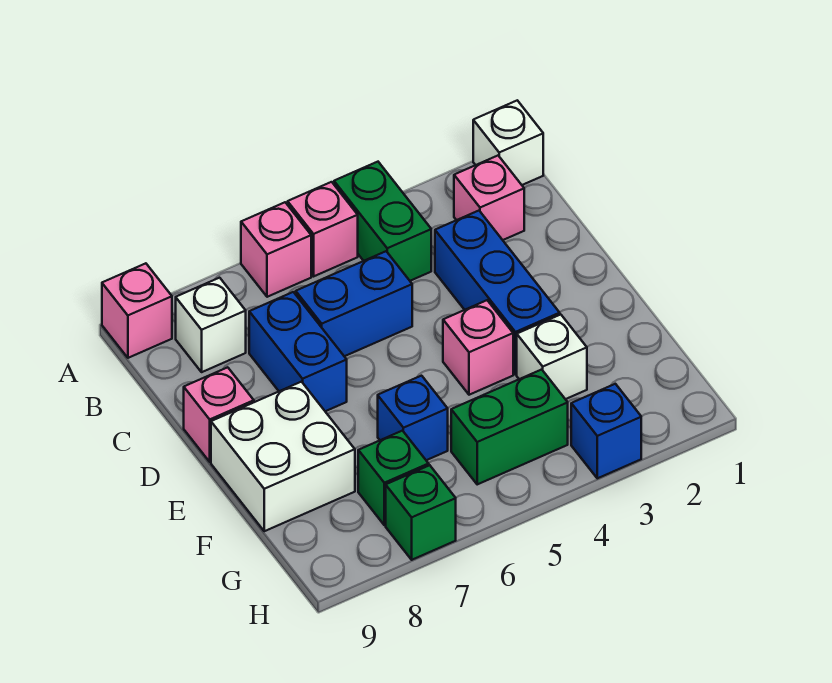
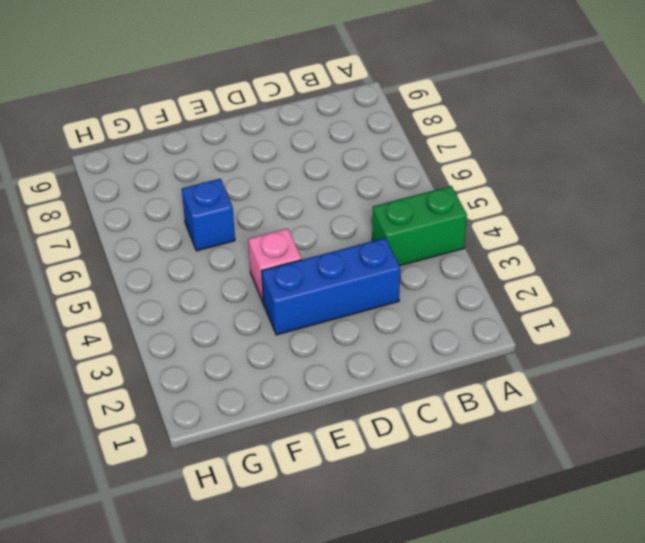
none -> white 1x1 brick [473,100,543,185]
none -> pink 1x1 brick [288,182,358,276]
none -> pink 1x1 brick [241,202,311,297]

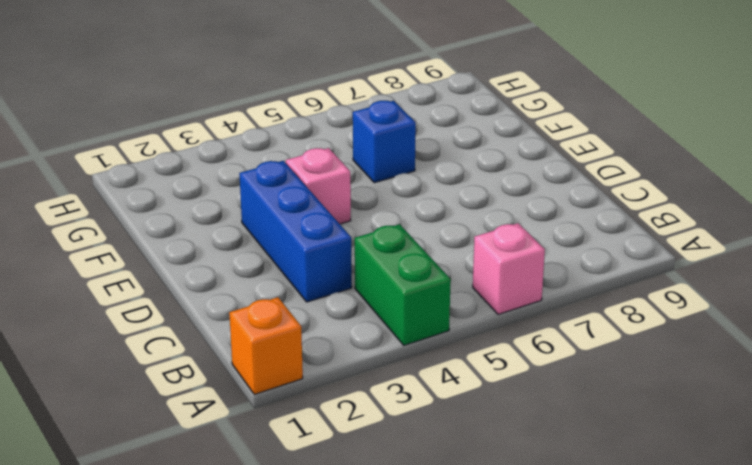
orange 1x1 brick [229,297,303,394] -> white 1x1 brick [473,100,543,185]
none -> pink 1x1 brick [288,182,358,276]
none -> pink 1x1 brick [102,263,172,358]
none -> pink 1x1 brick [454,156,524,240]

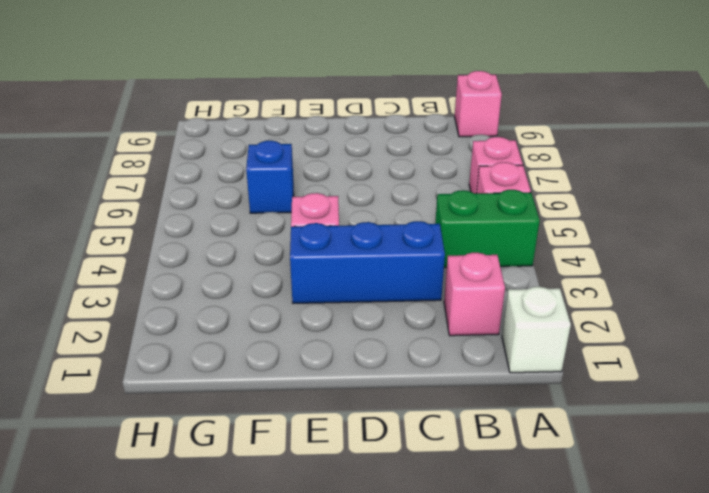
none -> white 1x1 brick [176,278,246,372]
none -> blue 1x2 brick [296,251,412,356]
none -> blue 1x2 brick [249,292,347,411]

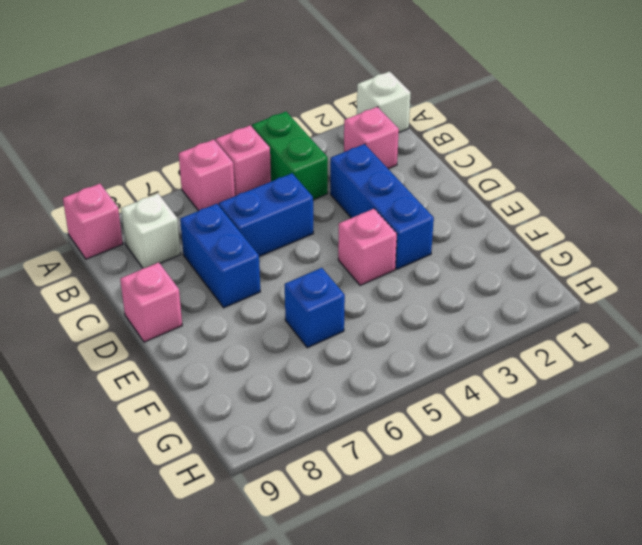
none -> white 2x2 brick [211,382,355,531]
none -> white 1x1 brick [517,315,587,399]
none -> green 1x2 brick [451,370,568,484]

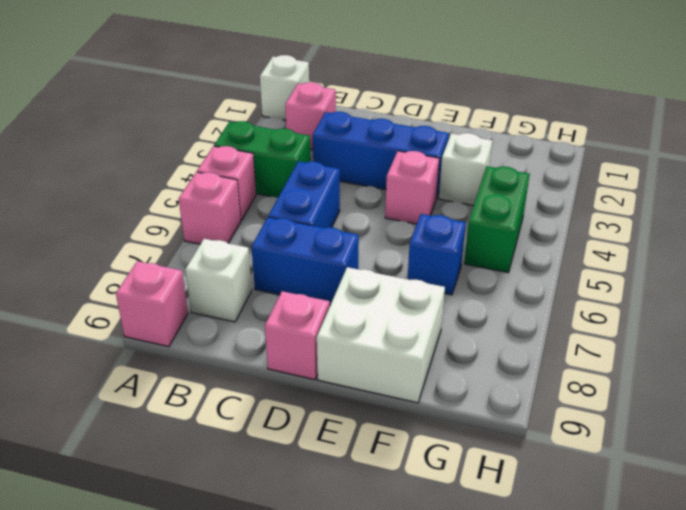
none -> green 1x1 brick [358,431,429,525]
none -> blue 1x1 brick [571,384,641,478]
none -> green 1x1 brick [386,465,456,560]

